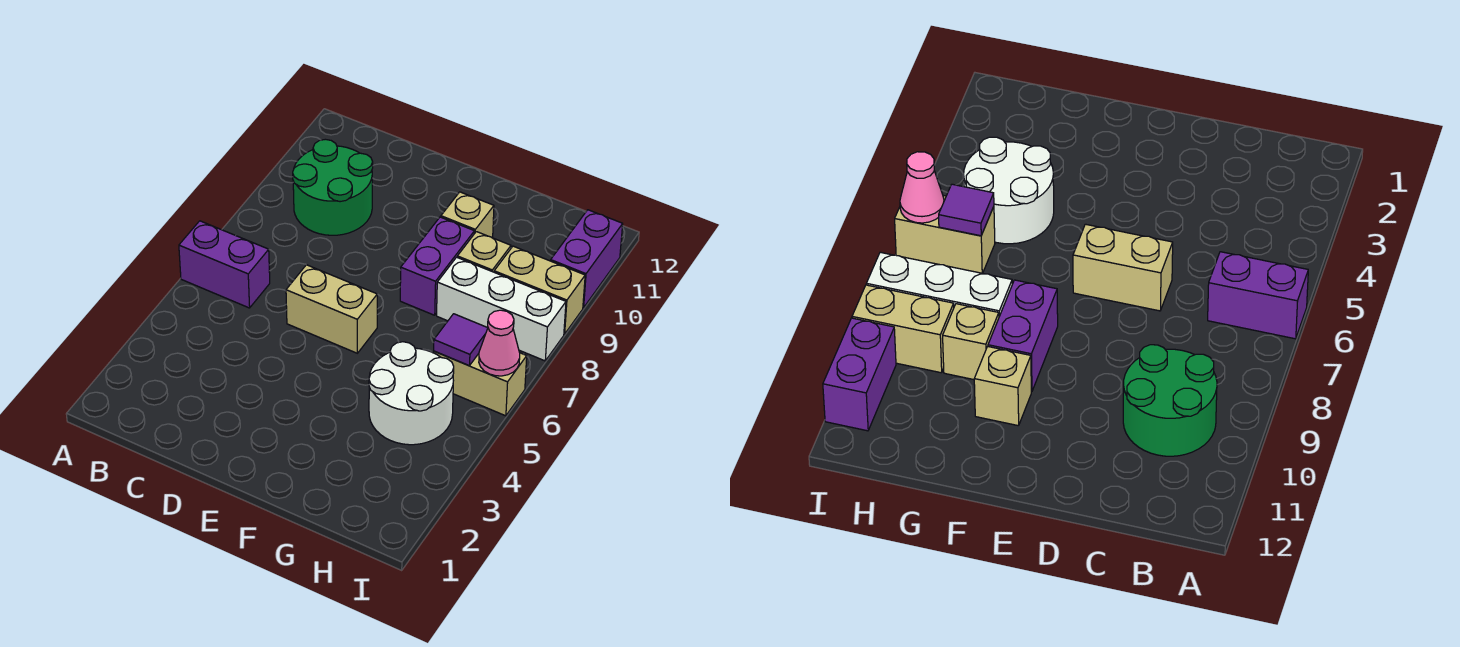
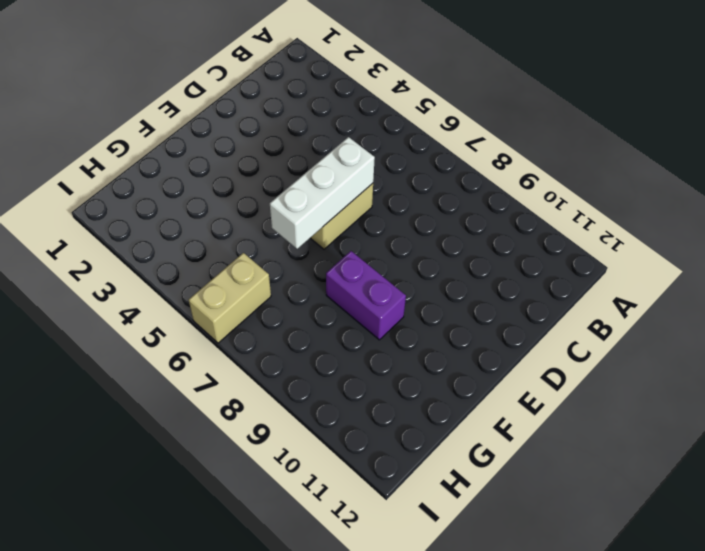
white 1x3 brick [270,137,375,249] -> white 1x3 brick moved to [437,257,566,361]
none -> purple 1x2 brick [179,221,270,308]
none -> green 2x2 round brick [293,139,373,235]
none -> tan 1x1 brick [441,192,494,238]

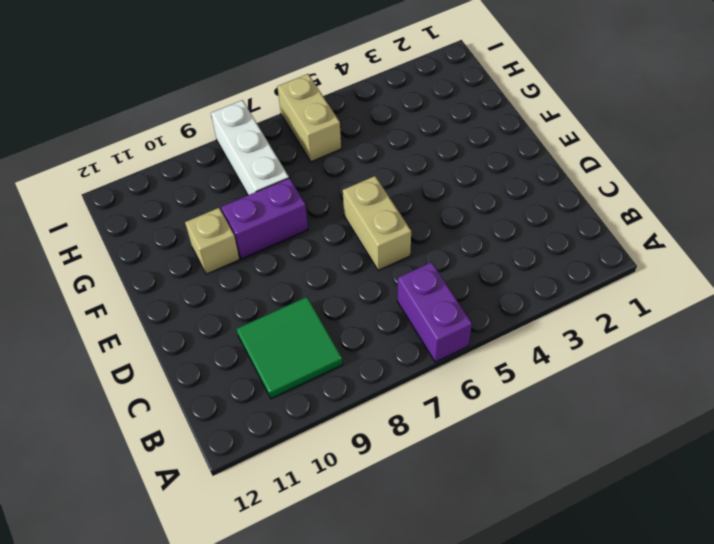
green 2x2 tile [237,297,343,399] -> green 2x2 round brick [293,139,373,235]
none -> white 2x2 round brick [369,342,454,445]
none -> tan 1x1 brick [457,232,511,272]
none -> tan 1x2 brick [494,246,585,334]

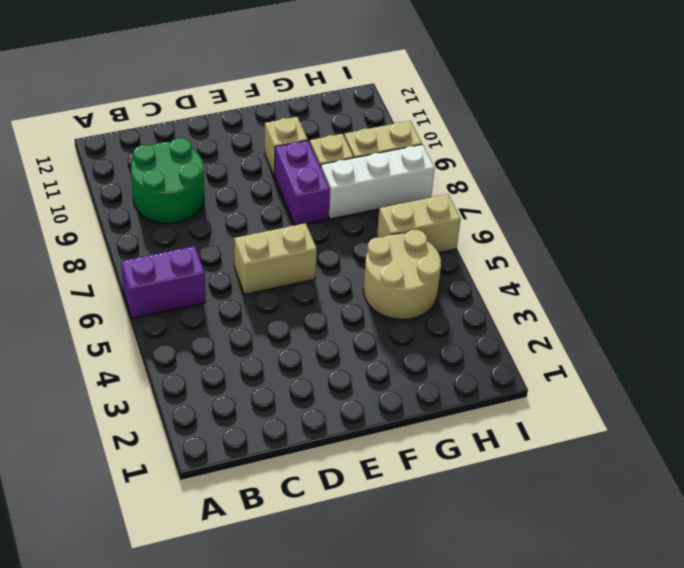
tan 2x2 round brick [363,230,441,320] -> white 2x2 round brick [369,342,454,445]
none -> purple 1x2 brick [551,210,623,308]
none -> purple 1x1 tile [434,314,488,366]
none -> pink 1x1 cone [479,310,520,376]

